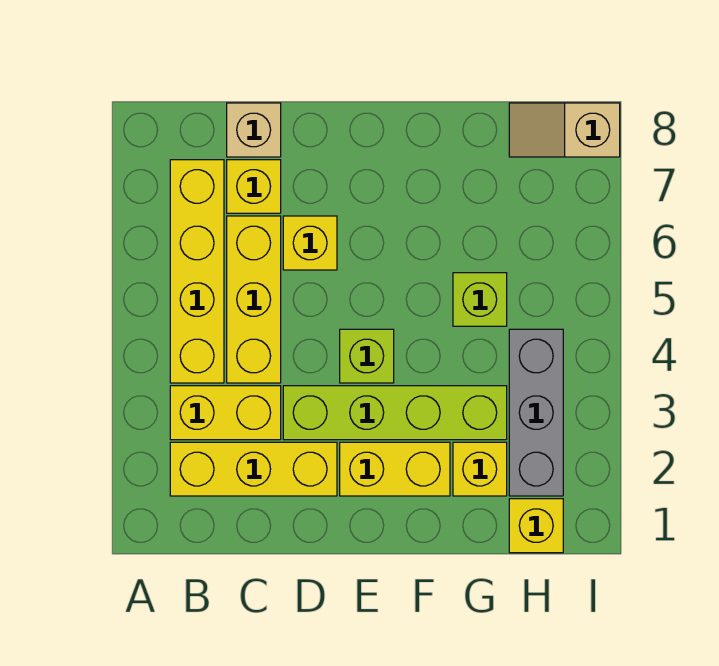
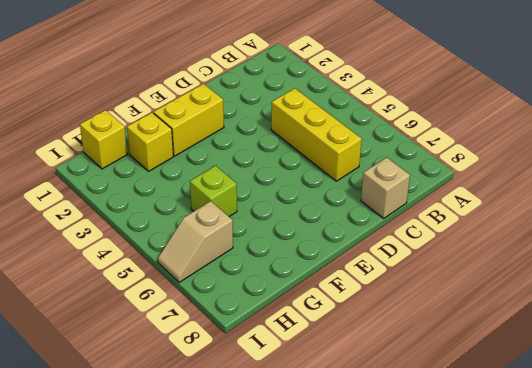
tan 1x2 slope [158,201,233,282] -> tan 1x2 slope turned to [509,103,620,157]
none -> yellow 1x3 brick [170,442,337,496]
none -> yellow 1x2 brick [170,386,281,440]
none -> yellow 1x4 brick [170,160,224,383]

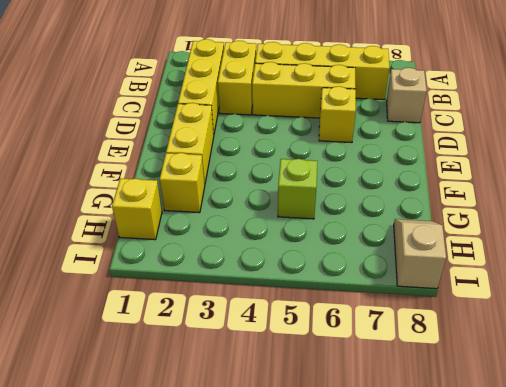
none -> yellow 1x1 brick [227,160,281,213]
none -> lime 1x4 brick [283,386,507,440]
none -> lime 1x1 brick [340,329,394,383]

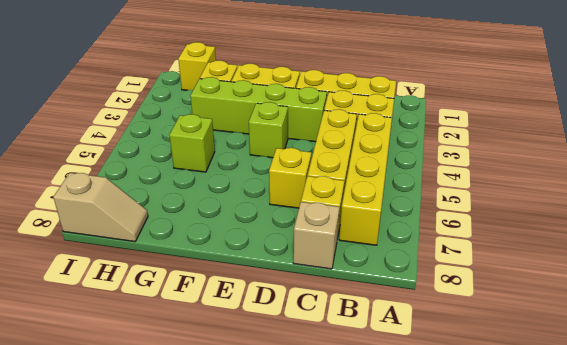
none -> grey 1x3 brick [509,329,563,496]

